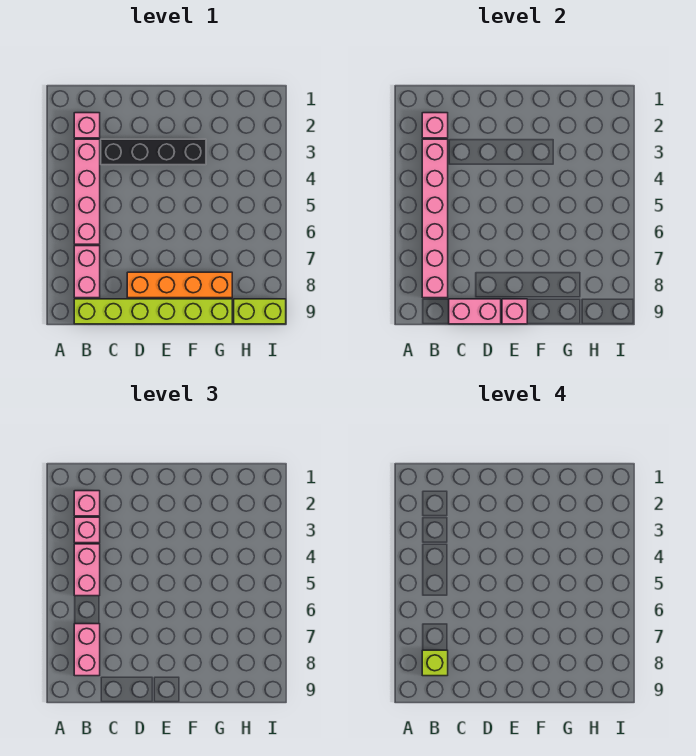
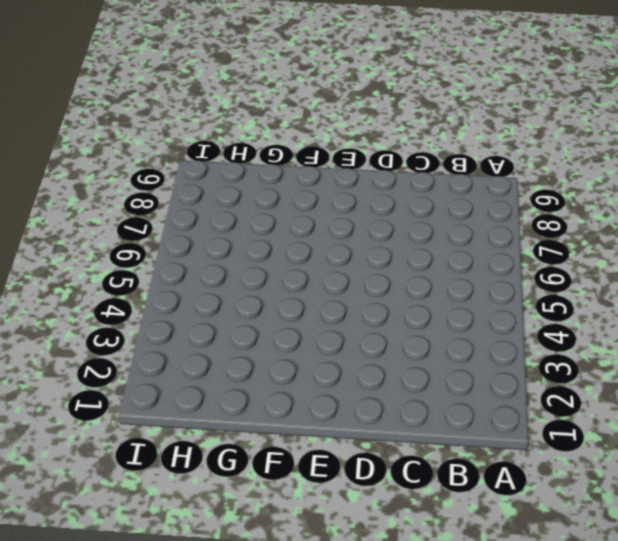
none -> pink 1x1 brick [74,113,100,138]
none -> pink 1x4 brick [74,139,100,244]
none -> pink 1x2 brick [74,246,100,298]

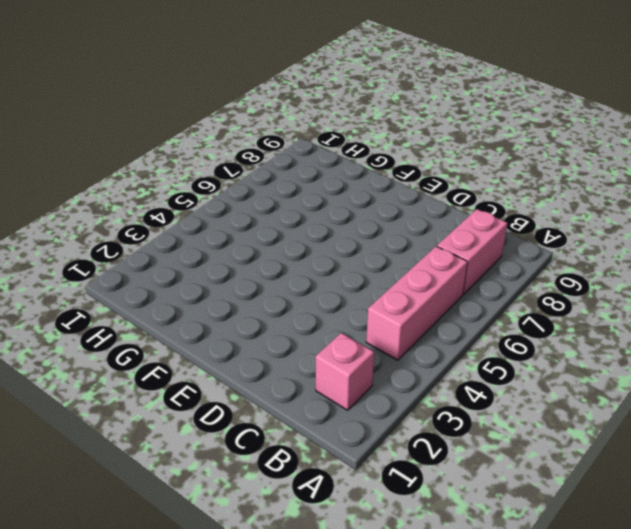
pink 1x3 brick [366,246,468,360] -> pink 1x4 brick [74,139,100,244]
none -> lime 1x6 brick [74,299,232,324]
none -> black 1x4 brick [101,139,206,165]
none -> orange 1x4 brick [127,272,232,298]

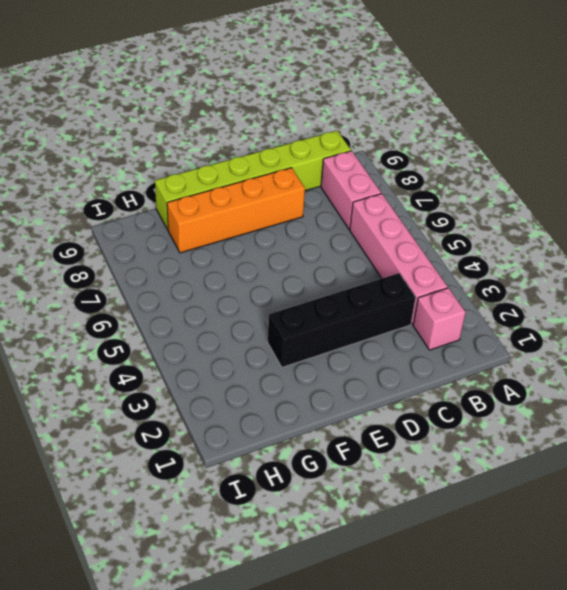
none -> lime 1x2 brick [234,299,286,324]
none -> pink 1x1 brick [422,113,448,138]
none -> pink 1x6 brick [422,139,448,298]

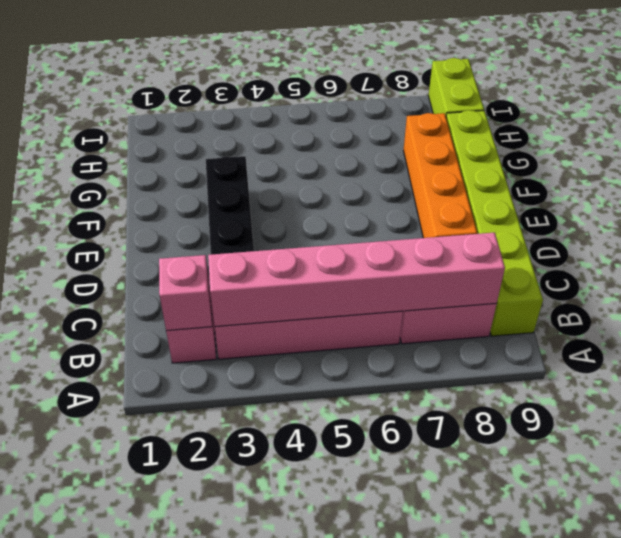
none -> pink 1x2 brick [449,299,501,324]
none -> pink 1x1 brick [502,299,527,324]
none -> pink 1x1 brick [74,491,100,516]

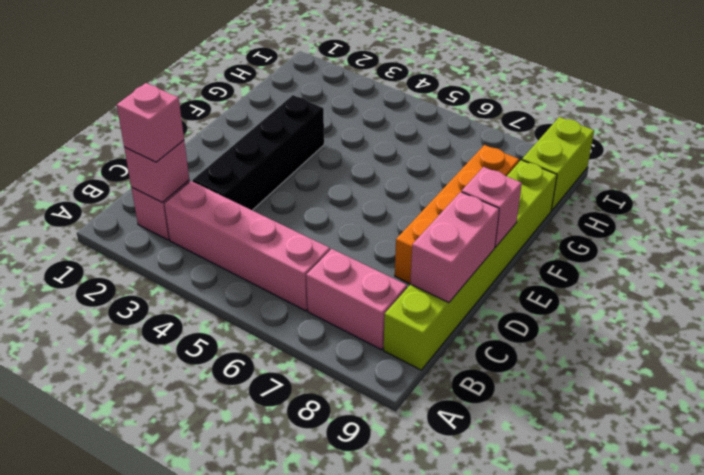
none -> pink 1x6 brick [422,139,448,298]
none -> pink 1x1 brick [74,517,100,543]
none -> pink 1x2 brick [74,544,100,596]

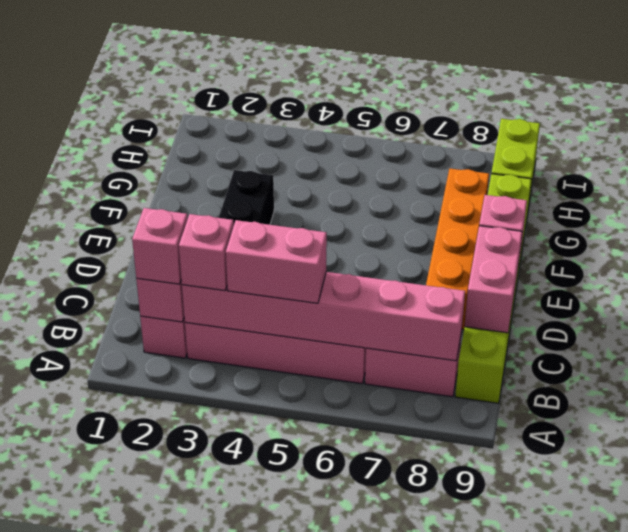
none -> pink 1x2 brick [74,624,100,676]
none -> lime 1x1 brick [422,650,448,676]

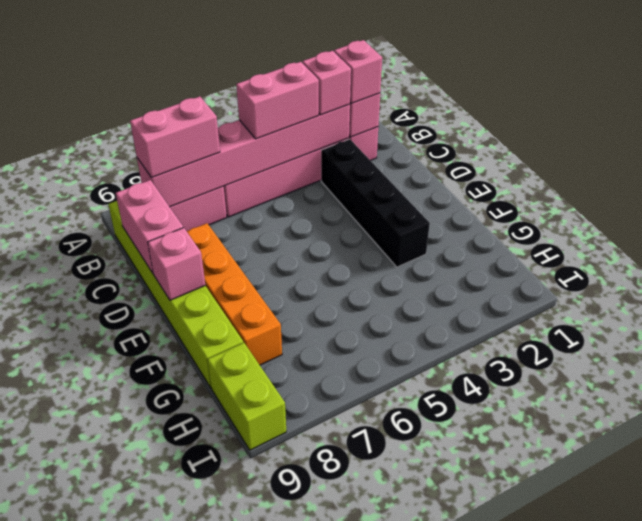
none -> lime 1x1 brick [422,650,448,676]

